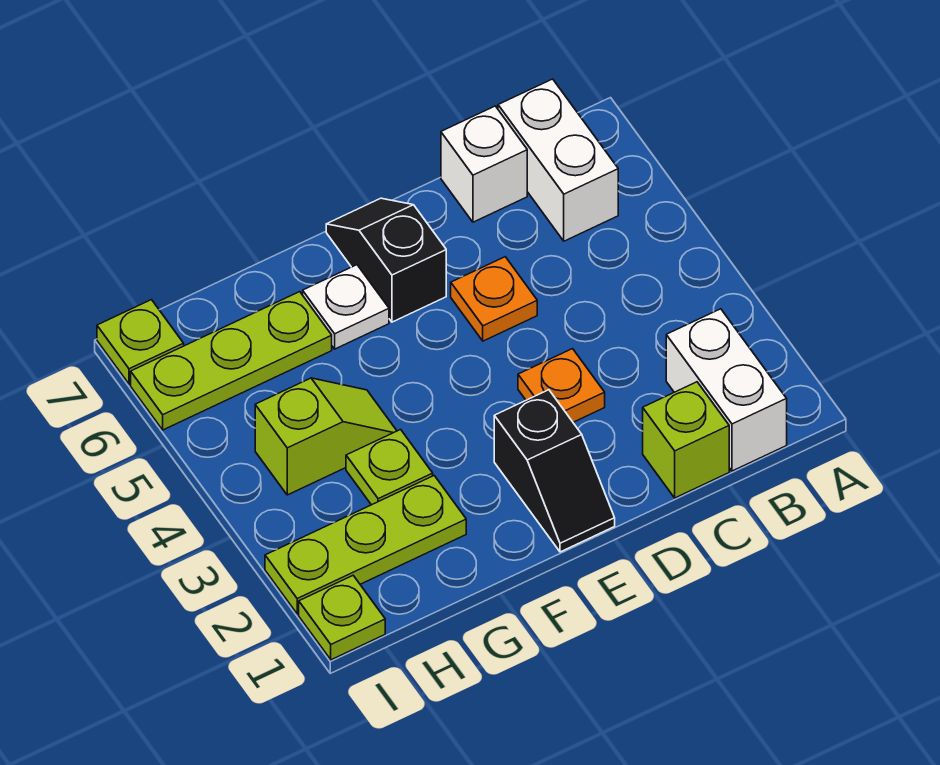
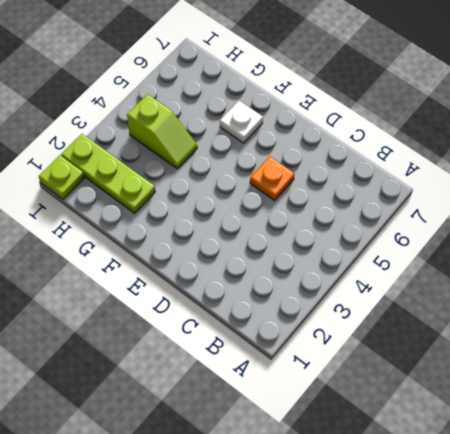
none -> white 1x2 brick [666,309,787,471]
none -> white 1x2 brick [498,79,618,241]
none -> lime 1x1 brick [643,382,729,498]

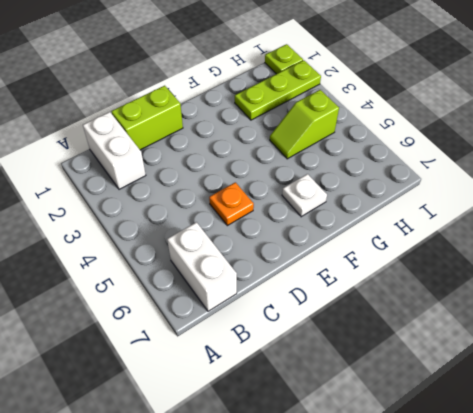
lime 1x2 brick [111,86,183,150] -> lime 1x1 brick [643,382,729,498]
none -> white 1x1 brick [441,106,527,222]
none -> orange 1x1 plate [518,349,605,422]
none -> black 1x2 slope [494,390,615,552]

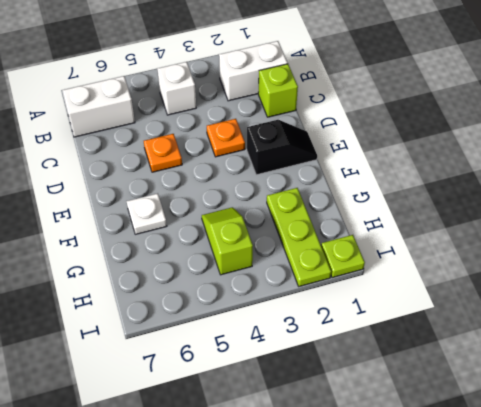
white 1x1 brick [157,62,196,115] -> white 1x1 brick moved to [441,106,527,222]
none -> black 1x2 slope [326,198,446,322]
none -> lime 1x1 plate [346,430,433,505]
none -> lime 1x3 plate [131,292,332,430]

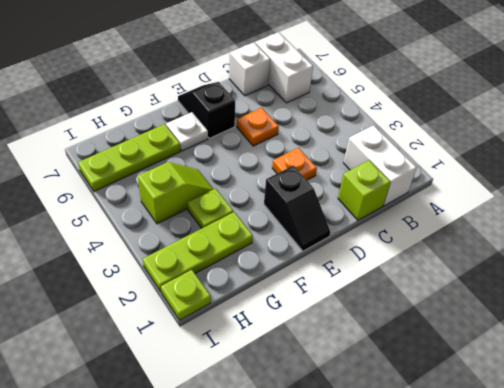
none -> lime 1x1 plate [97,300,184,384]

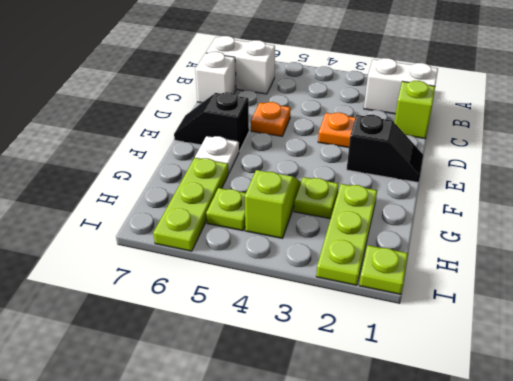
lime 1x1 plate [206,188,246,231] -> lime 1x1 plate moved to [97,300,184,384]

